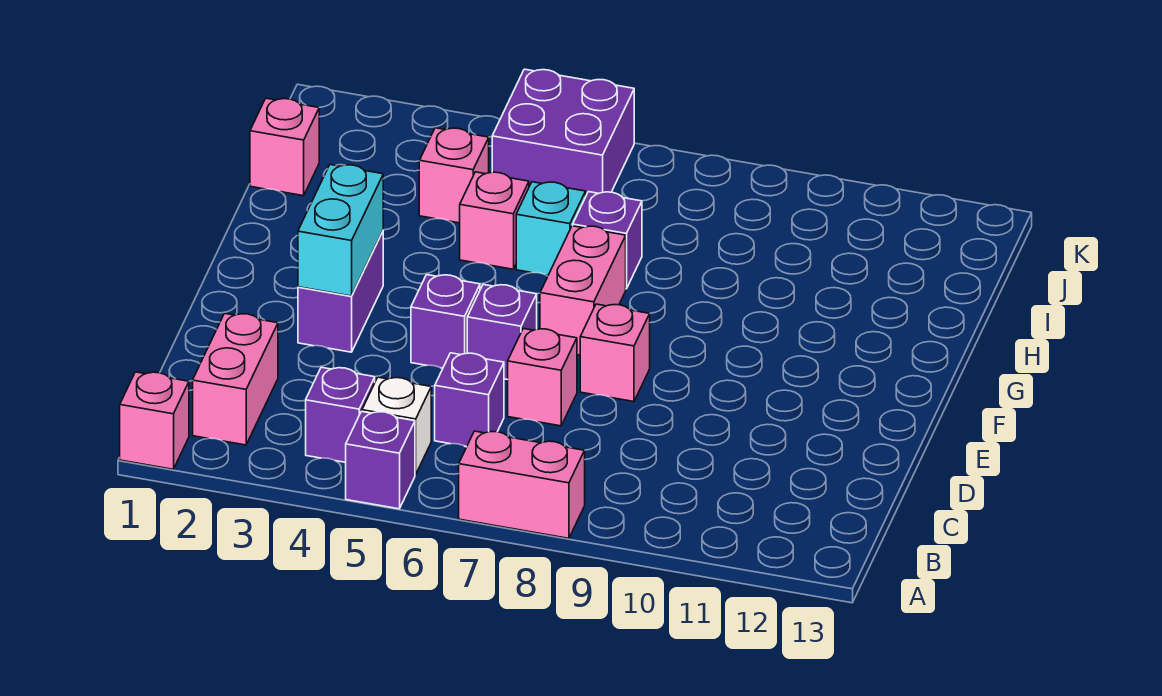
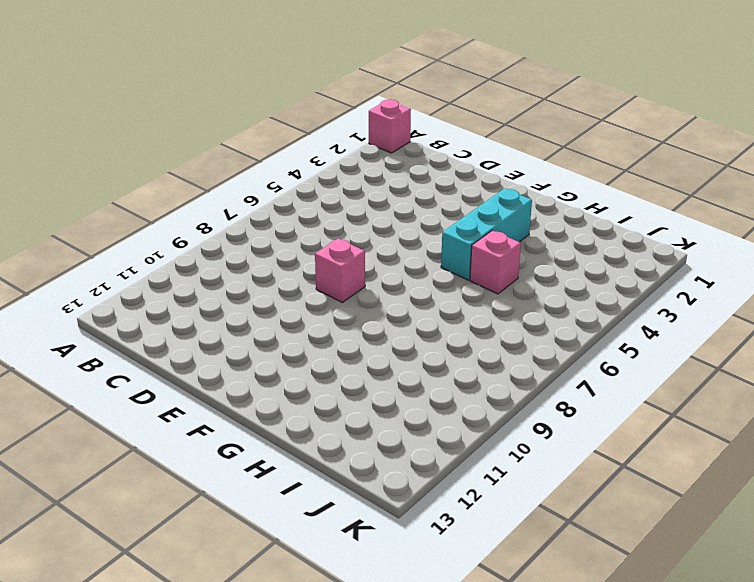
cyan 1x3 brick [441,189,532,280] -> none
none -> purple 1x1 brick [346,411,415,509]
none -> pink 1x2 brick [459,431,585,538]
none -> pink 1x2 brick [193,313,278,445]

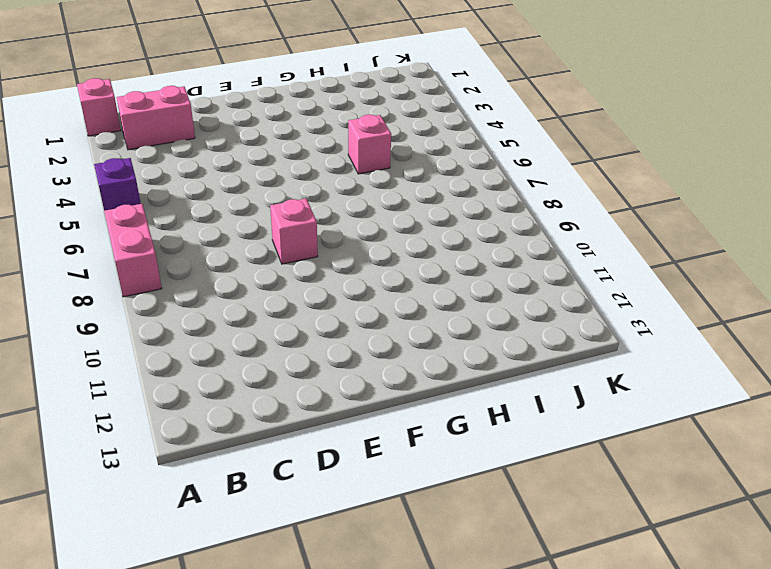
none -> purple 1x1 brick [306,367,375,462]
none -> white 1x1 brick [362,377,431,475]
none -> purple 1x1 brick [435,353,504,447]

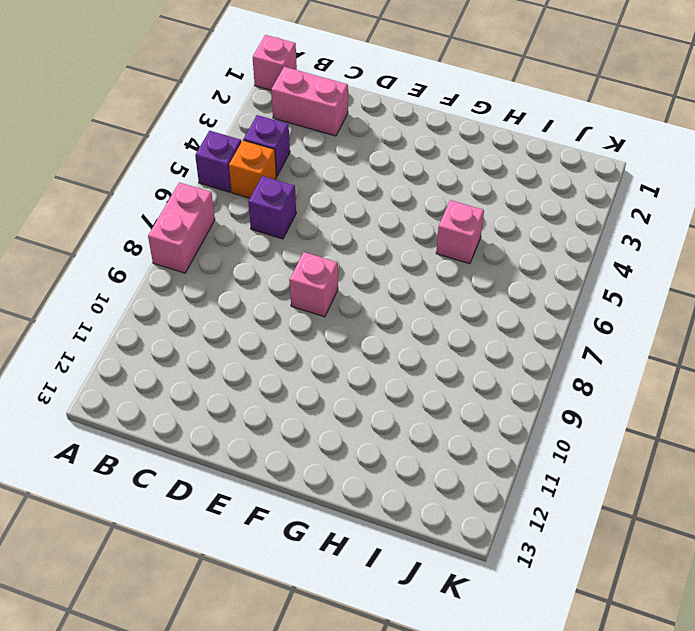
orange 1x1 brick [229,140,276,198] -> white 1x1 brick [362,377,431,475]
none -> pink 1x1 brick [508,329,577,426]
none -> purple 1x2 brick [298,232,383,352]
none -> purple 1x1 brick [411,275,480,368]

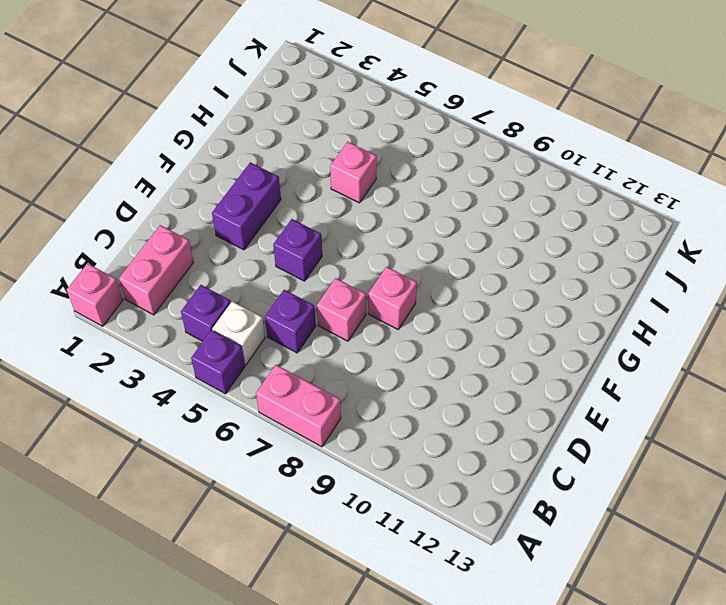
none -> purple 1x1 brick [467,284,537,380]
none -> pink 1x2 brick [540,226,626,355]
none -> cyan 1x1 brick [516,182,586,275]

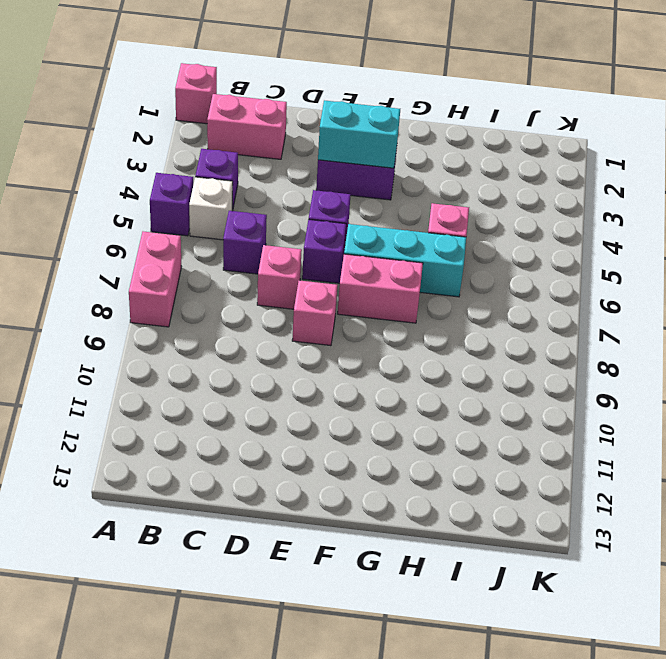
cyan 1x3 brick [344,224,466,297] -> cyan 1x1 brick [516,182,586,275]
none -> purple 1x1 brick [573,192,642,289]
none -> pink 1x1 brick [250,98,319,196]
none -> pink 1x1 brick [419,128,489,223]

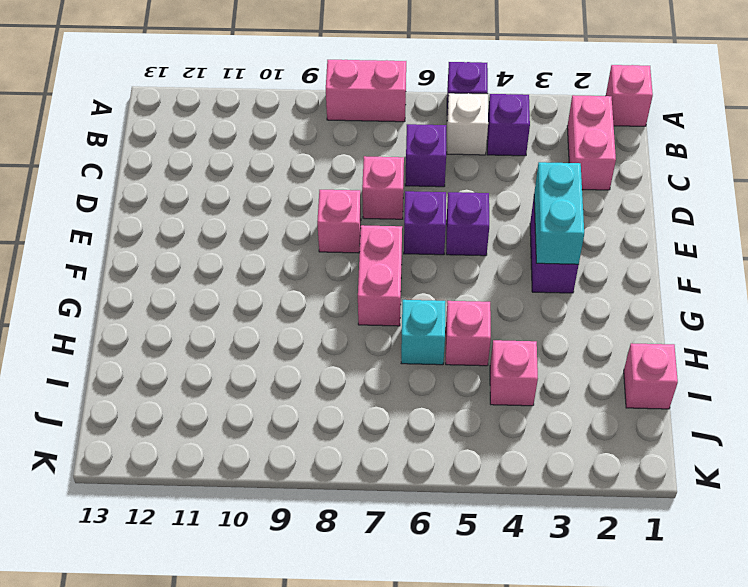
none -> purple 1x1 brick [573,192,642,289]
none -> purple 2x2 brick [492,69,634,195]

